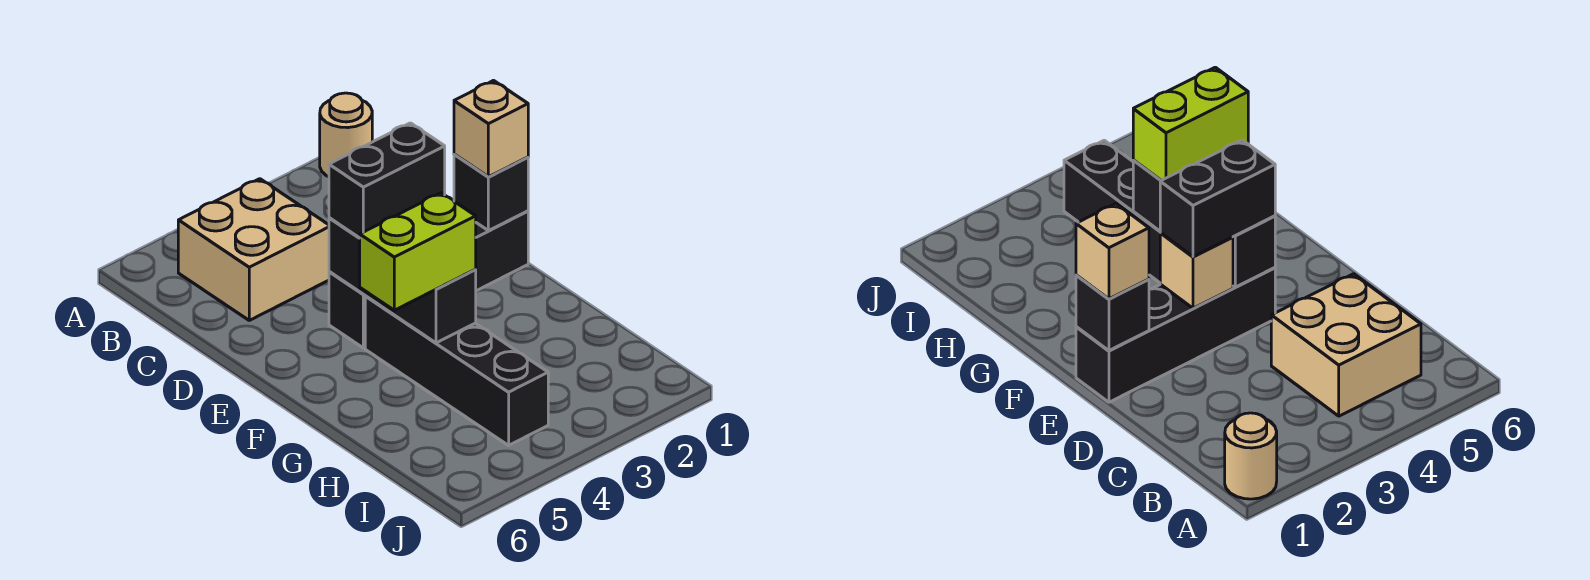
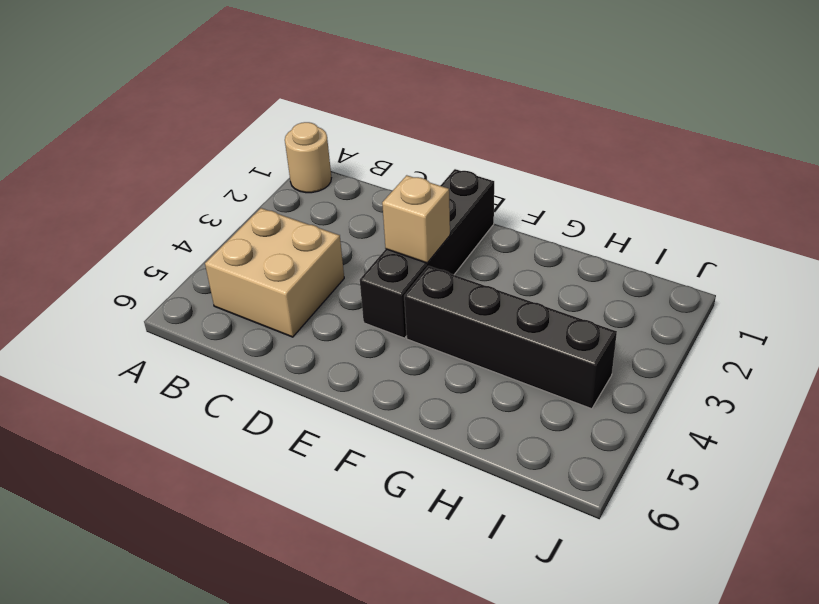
none -> black 1x1 brick [454,154,528,231]
none -> black 1x3 brick [329,218,476,343]

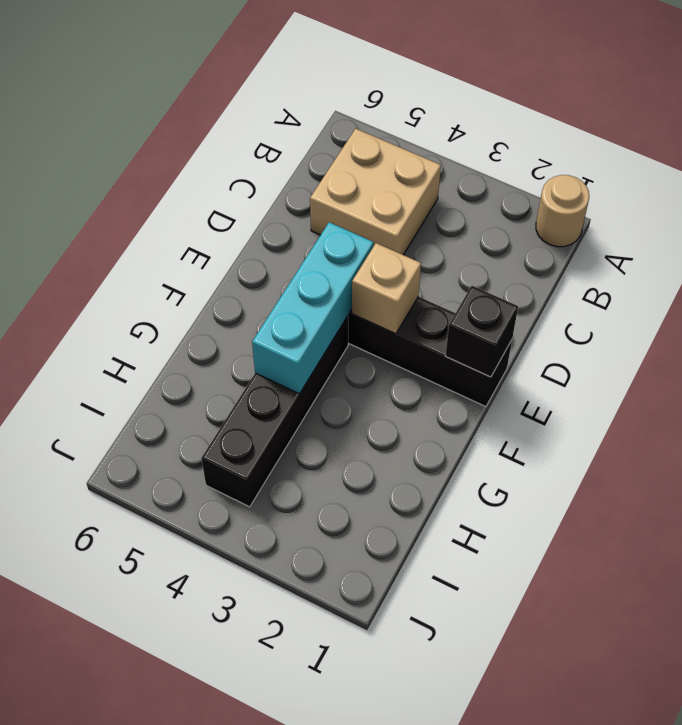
cyan 1x3 brick [252,222,374,394] -> black 1x3 brick [329,218,476,343]
none -> tan 1x1 brick [454,81,528,177]
none -> black 1x2 brick [329,123,445,238]

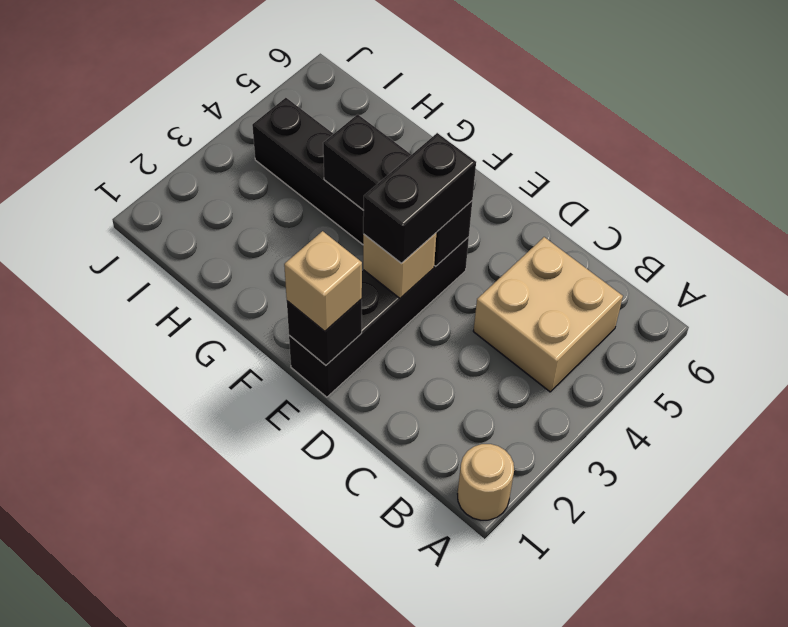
none -> lime 1x2 brick [360,193,476,310]

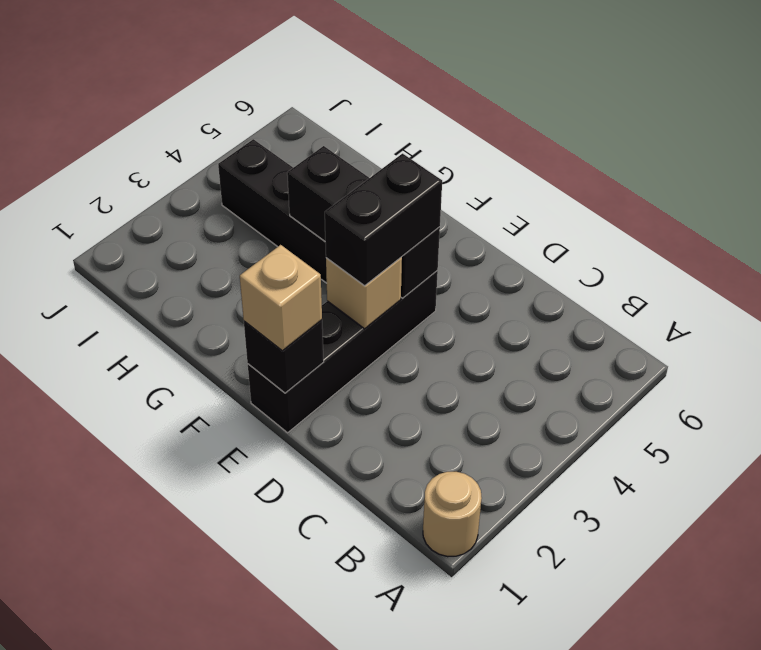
none -> tan 2x2 brick [178,179,329,320]
none -> lime 1x2 brick [360,193,476,310]

